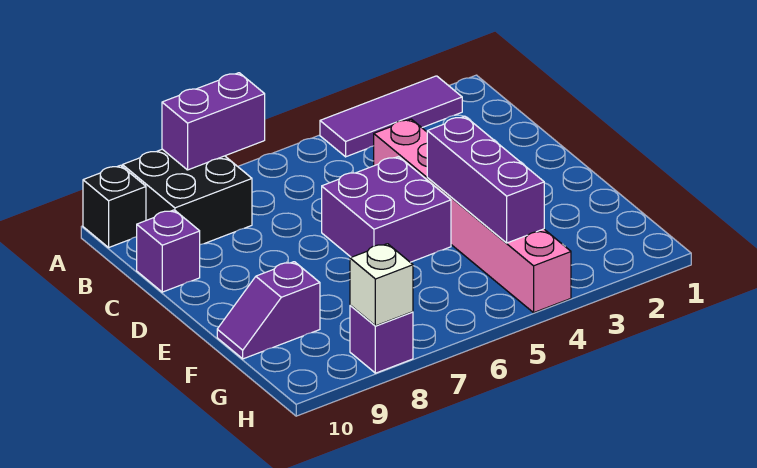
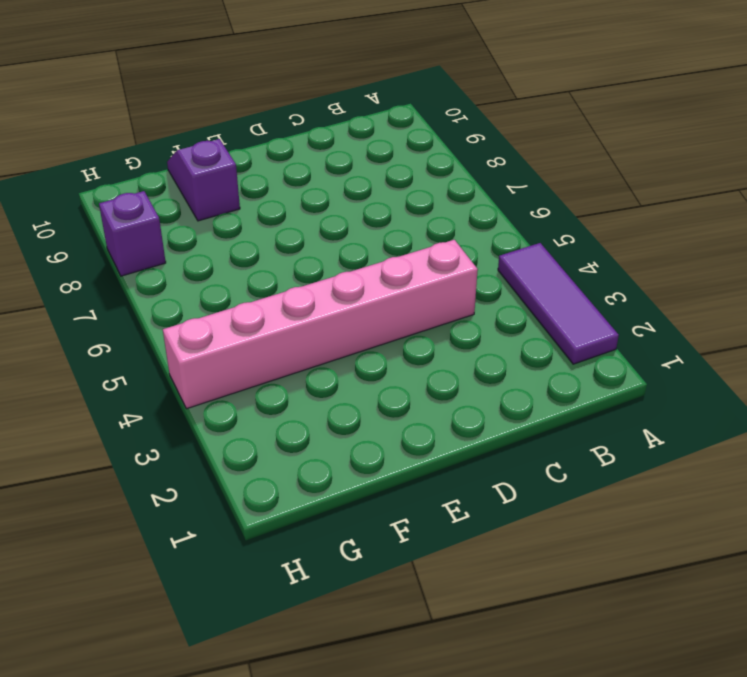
none -> black 2x2 brick [122,149,252,245]
none -> black 1x1 brick [83,165,146,247]

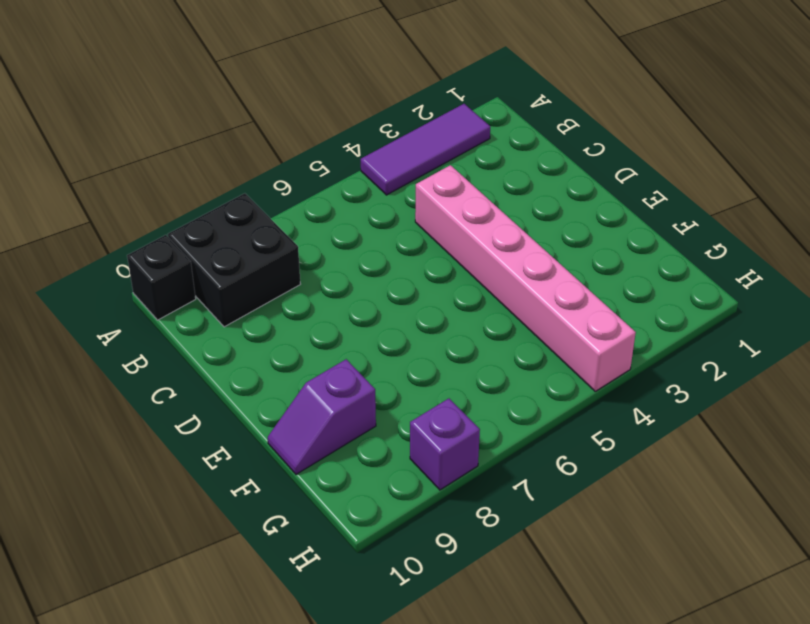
none -> purple 1x1 brick [137,210,200,292]
none -> purple 2x2 brick [322,157,451,262]

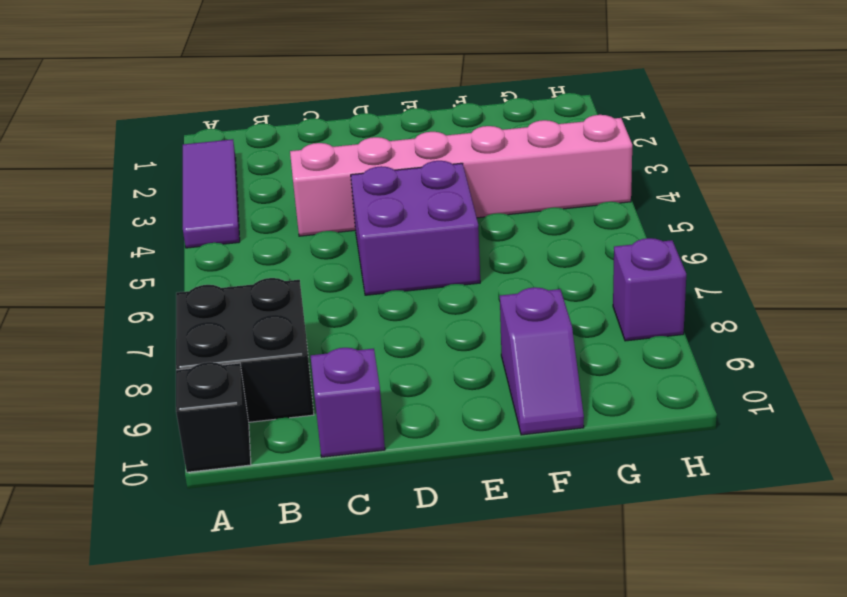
none -> purple 1x2 brick [162,73,265,170]
none -> purple 1x3 brick [427,116,544,243]

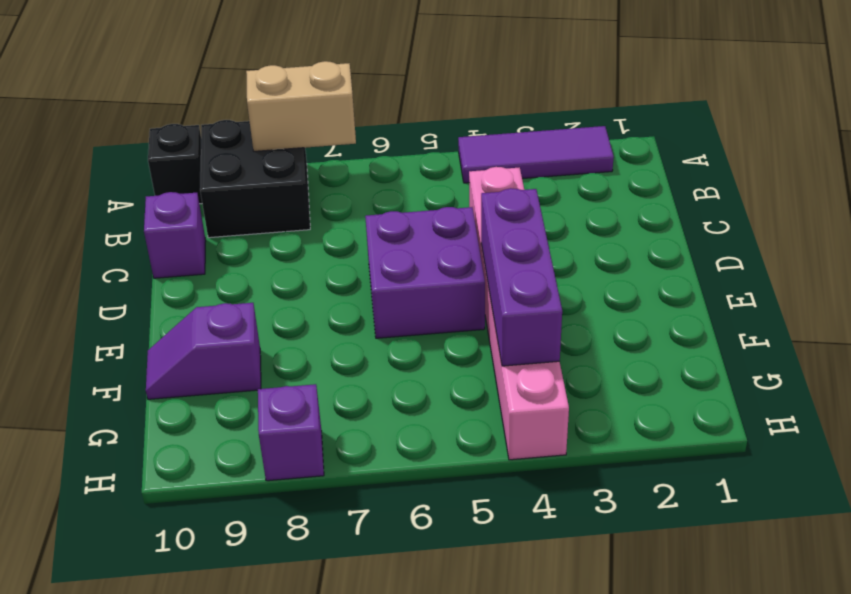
tan 1x2 brick [246,61,356,151] -> purple 1x2 brick [162,73,265,170]
none -> white 1x1 brick [350,244,413,326]

